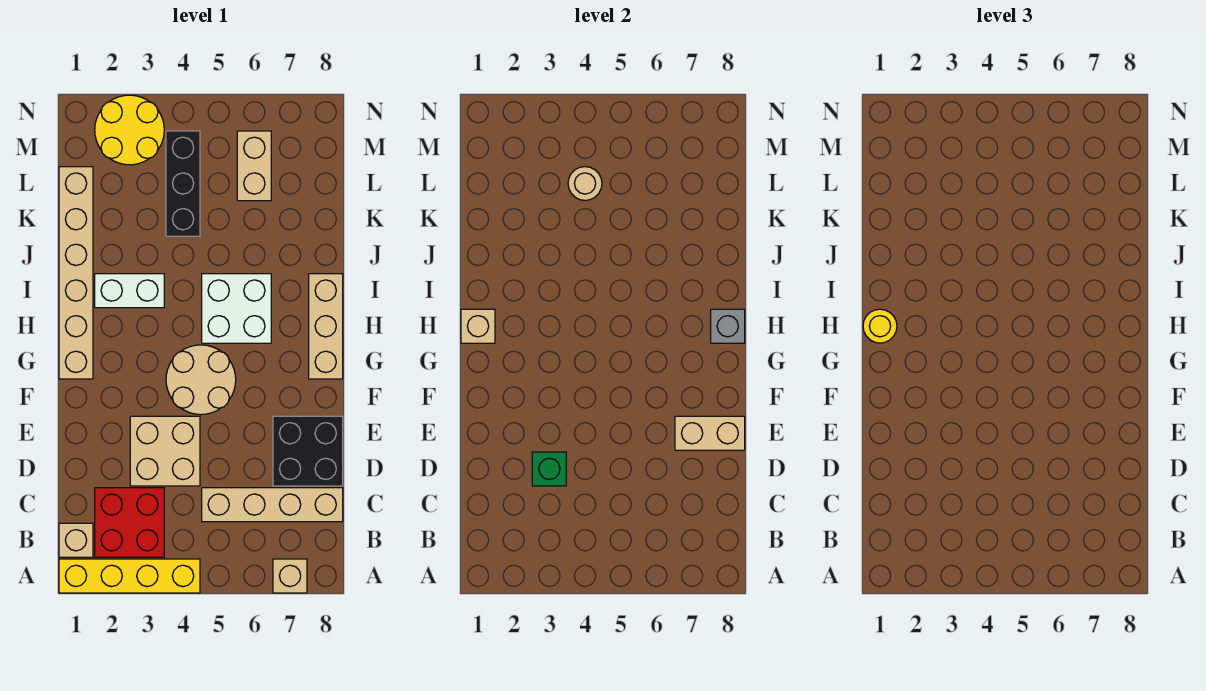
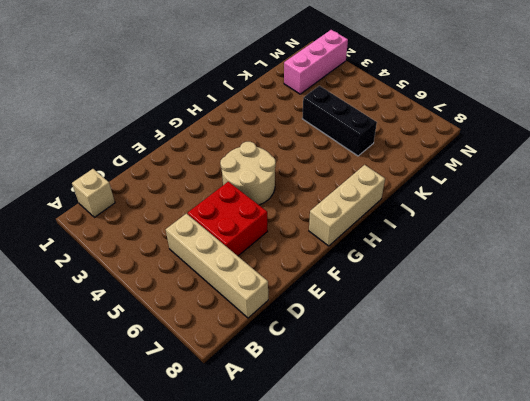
red 2x2 brick [188,182,268,256] -> red 2x2 brick moved to [95,488,164,557]
black 1x3 brick [302,86,377,156] -> black 1x3 brick turned to [166,131,200,236]
pink 1x3 brick [284,30,348,94] -> yellow 2x2 round brick [95,95,164,165]
none -> yellow 1x4 brick [59,559,200,593]
none -> tan 1x1 brick [273,559,307,593]
none -> tan 2x2 brick [130,416,200,486]

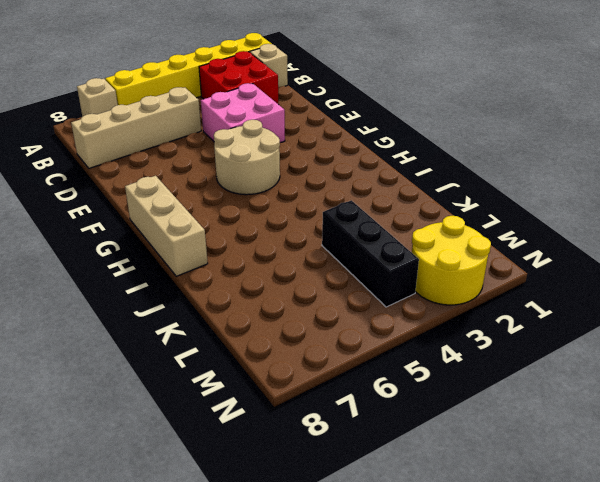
yellow 1x6 brick [105,33,272,105] -> yellow 1x4 brick [59,559,200,593]
pink 2x2 brick [201,83,285,143] -> tan 2x2 brick [130,416,200,486]
none -> black 2x2 brick [273,416,343,486]
none -> tan 1x6 brick [59,167,93,379]
none -> white 2x2 brick [202,274,271,343]

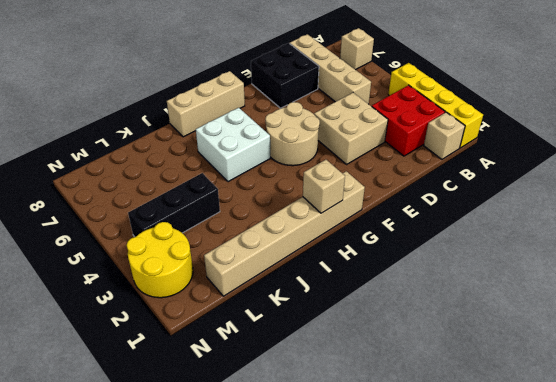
none -> white 1x2 brick [95,274,164,308]
none -> tan 1x2 brick [237,131,271,201]
none -> green 1x1 brick [532,452,566,486]

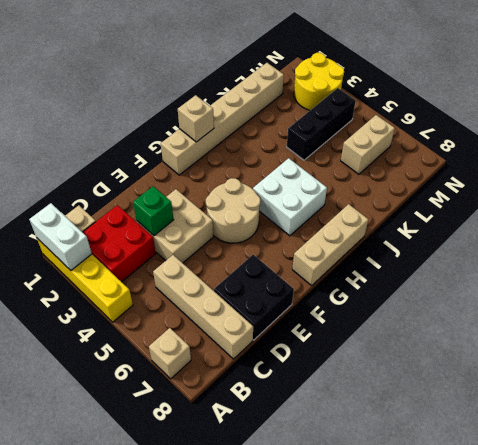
white 1x2 brick [29,203,92,270] -> white 1x2 brick moved to [95,274,164,308]
none -> tan 1x2 brick [675,416,745,450]
none -> grey 1x1 brick [711,309,745,343]
none -> tan 1x1 round brick [568,167,602,200]

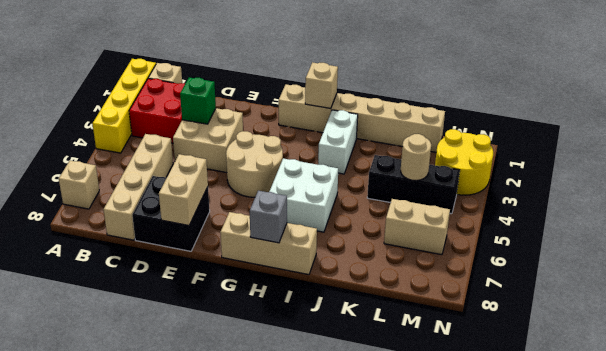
none -> yellow 1x1 round brick [863,309,897,343]

